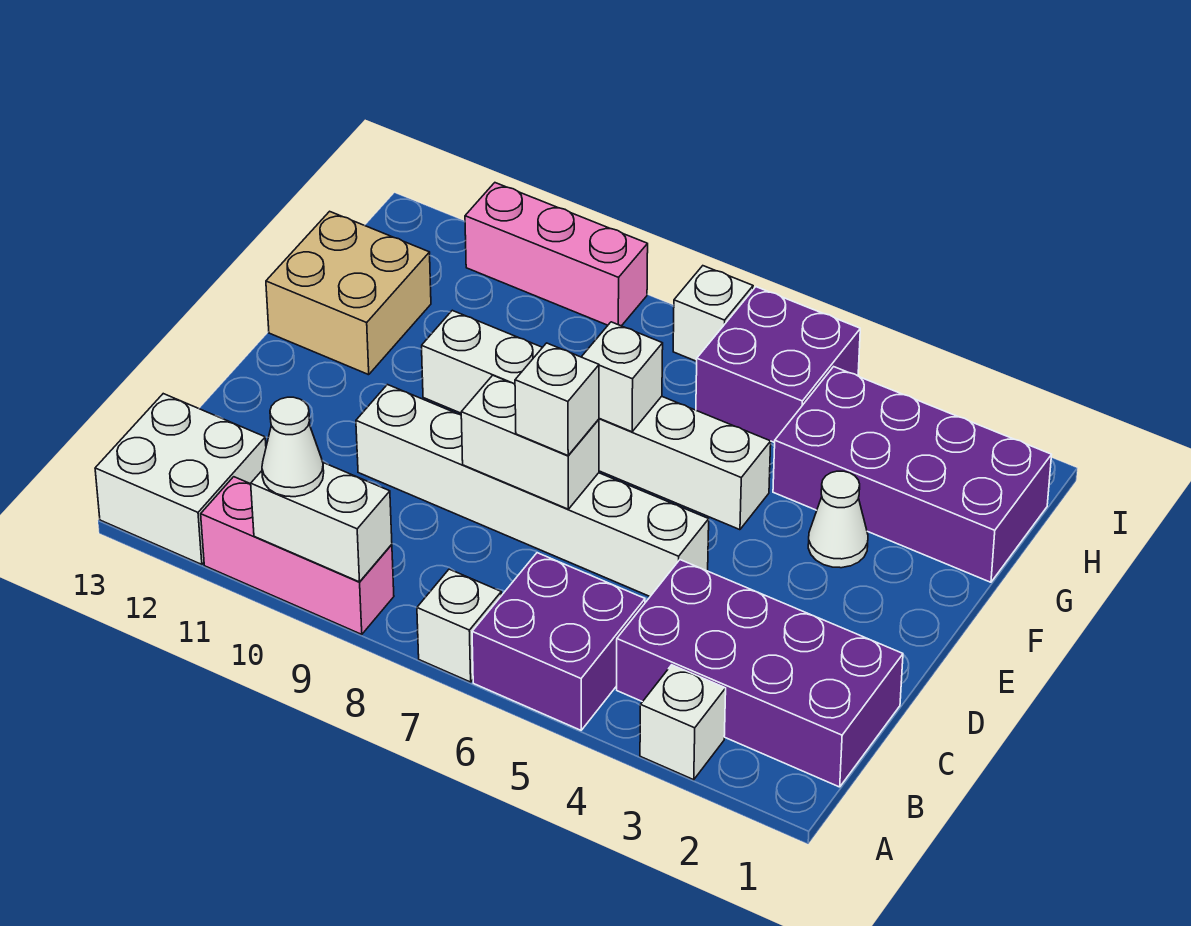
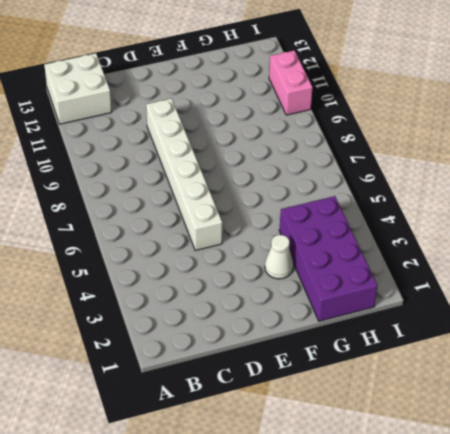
pink 1x2 brick [269,51,313,115] -> pink 1x3 brick [465,183,648,326]
none -> white 1x1 brick [640,665,726,780]
none -> purple 2x2 brick [472,553,645,730]
none -> white 1x1 brick [417,569,501,682]

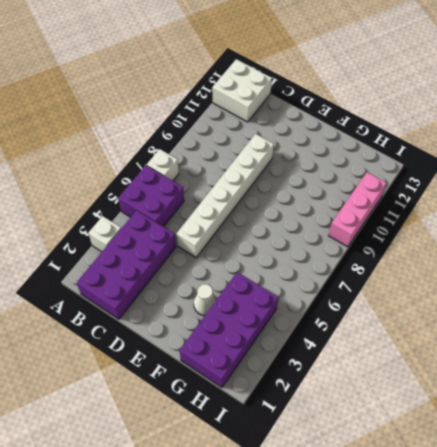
none -> pink 1x3 brick [201,477,394,634]
none -> white 1x6 brick [422,310,771,530]
none -> tan 2x2 brick [266,211,431,375]

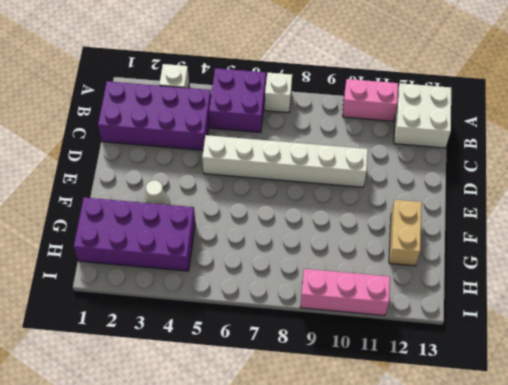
pink 1x2 brick [343,79,398,121] -> pink 1x3 brick [201,477,394,634]
tan 1x2 brick [389,200,422,266] -> tan 2x2 brick [266,211,431,375]
none -> white 1x6 brick [422,310,771,530]
none -> purple 2x2 brick [696,287,860,443]
none -> white 1x1 brick [673,266,753,361]

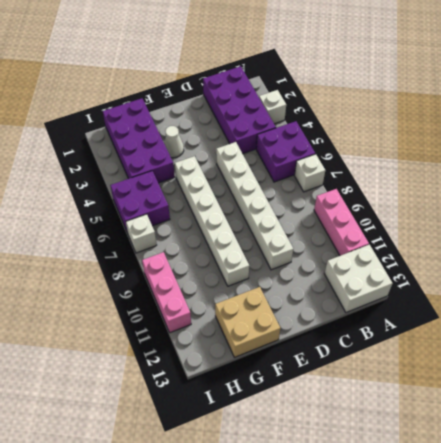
none -> white 1x2 brick [251,463,392,582]
none -> white 1x2 brick [461,375,599,509]
none -> white 1x1 brick [582,322,663,432]

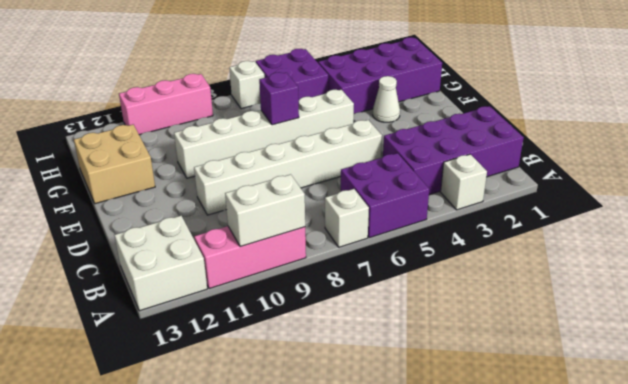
purple 1x1 brick [259,72,299,125] -> white 1x1 brick [582,322,663,432]
none -> white 1x2 brick [461,375,599,509]
none -> white 1x1 cone [262,397,324,497]
none -> white 1x1 brick [515,343,599,456]

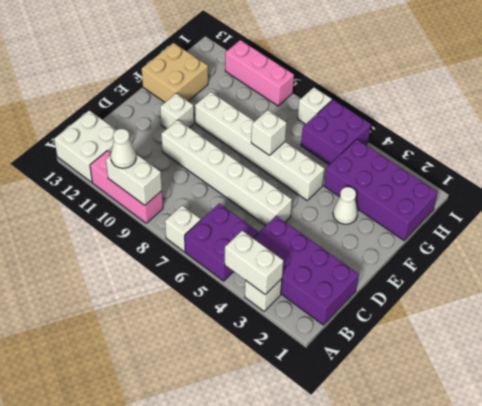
white 1x2 brick [225,231,283,294] -> white 1x2 brick moved to [461,375,599,509]
white 1x1 brick [160,93,194,129] -> white 1x1 brick moved to [515,343,599,456]

